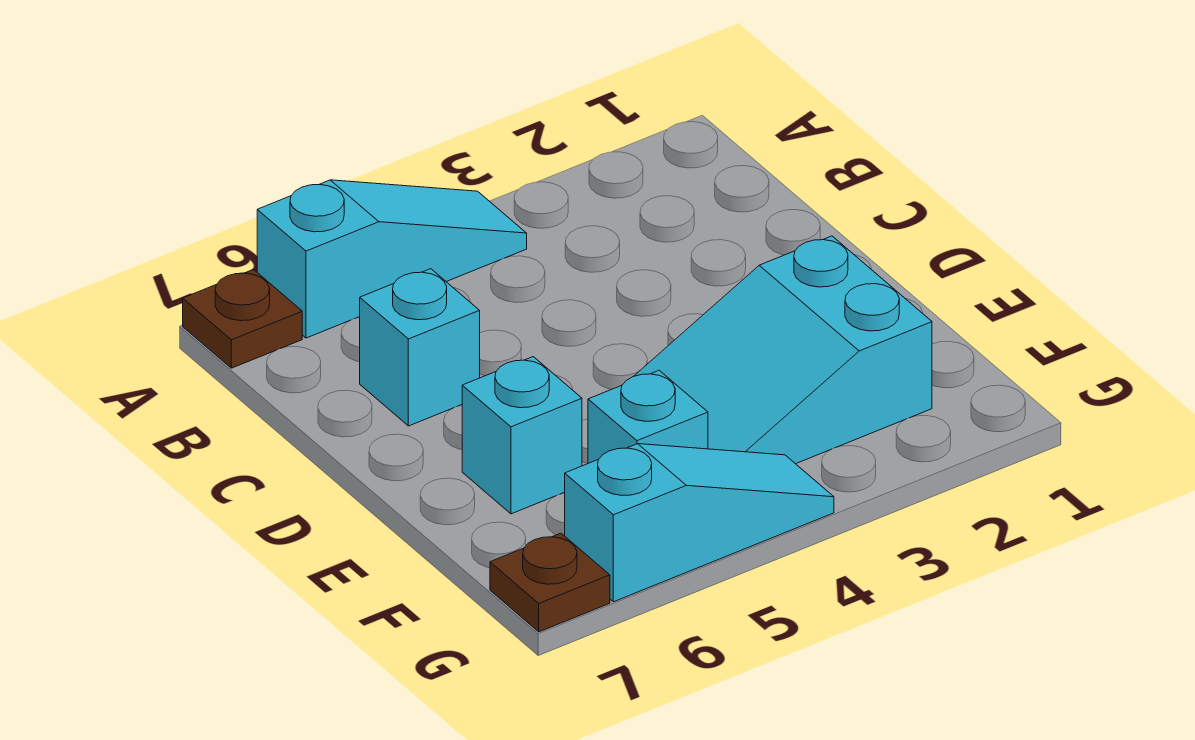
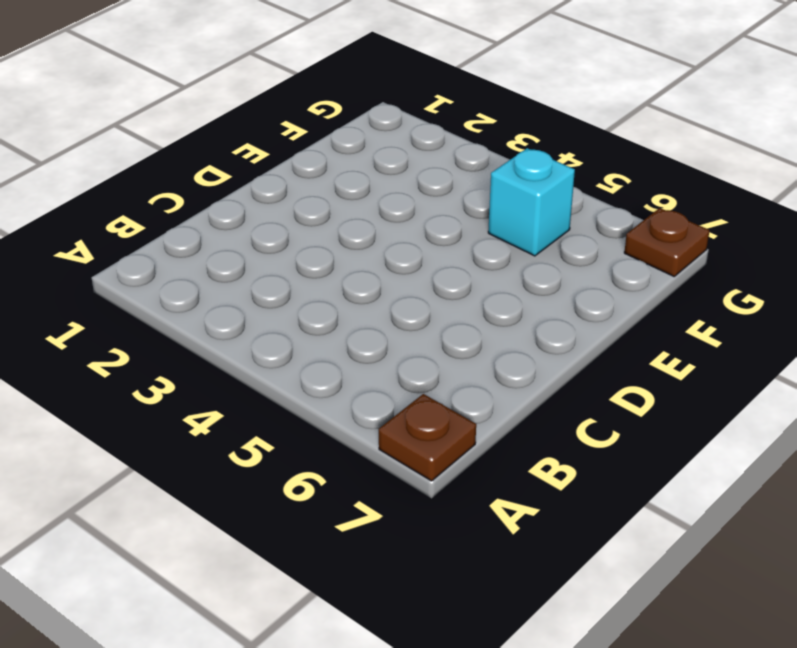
none -> cyan 1x3 slope [257,180,527,338]
none -> cyan 1x1 brick [360,269,480,426]

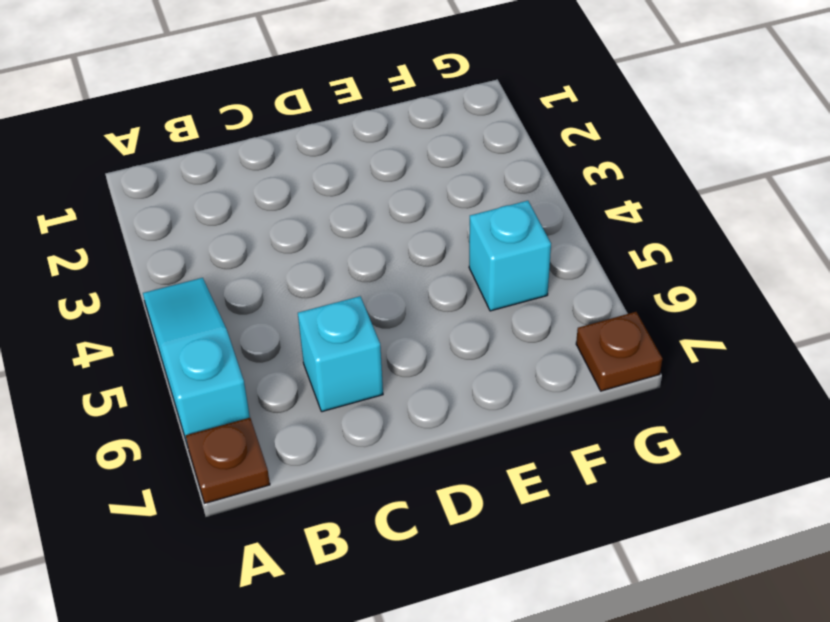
none -> cyan 2x3 slope [633,236,932,464]
none -> cyan 1x1 brick [462,357,582,514]

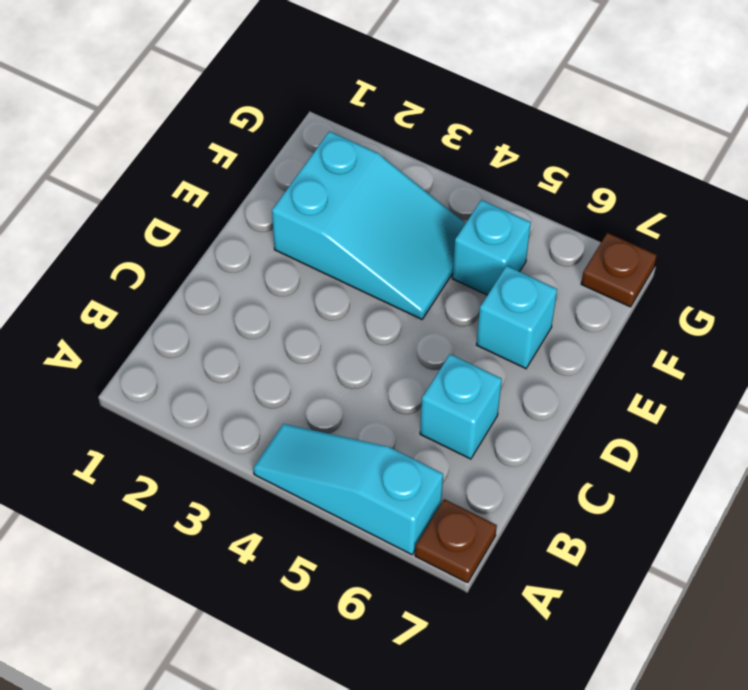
none -> cyan 1x3 slope [565,444,834,602]

